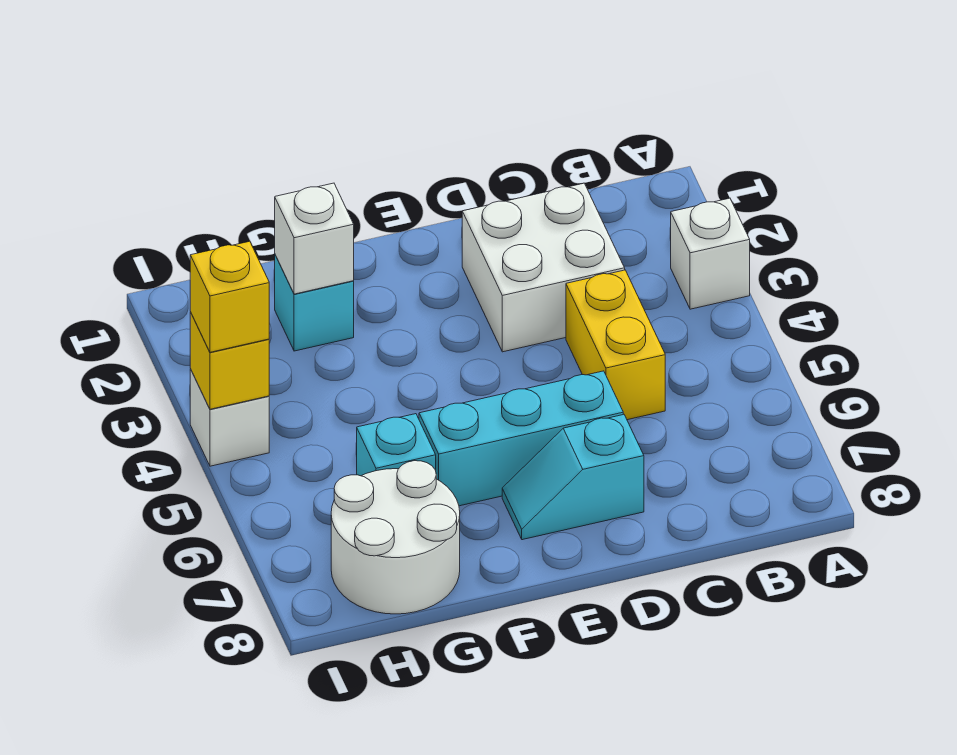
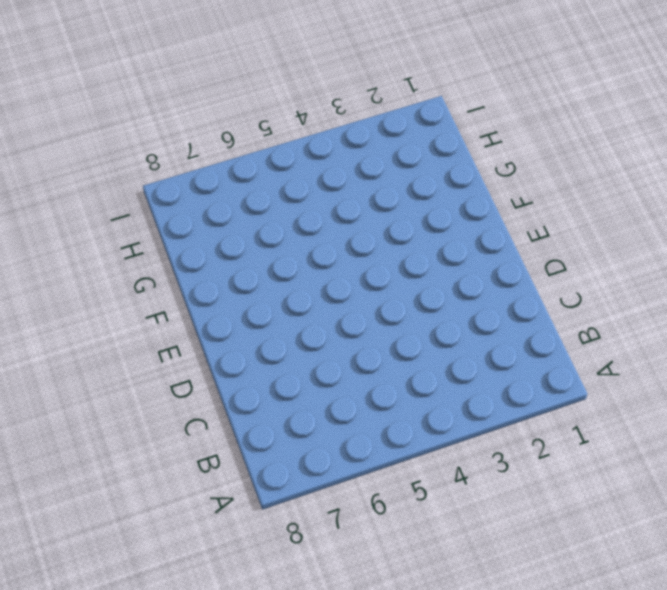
none -> white 1x1 brick [671,198,750,309]
none -> white 2x2 brick [462,183,625,352]
none -> yellow 1x2 brick [566,270,665,420]

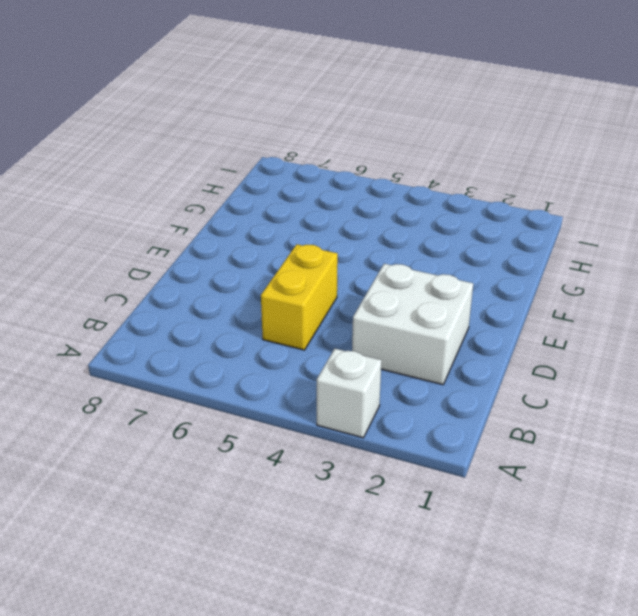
yellow 1x2 brick [261,244,338,350] -> yellow 1x2 brick turned to [566,270,665,420]
none -> cyan 1x3 brick [419,371,623,506]
none -> cyan 1x2 slope [502,414,644,540]
none -> cyan 1x1 brick [275,255,354,351]

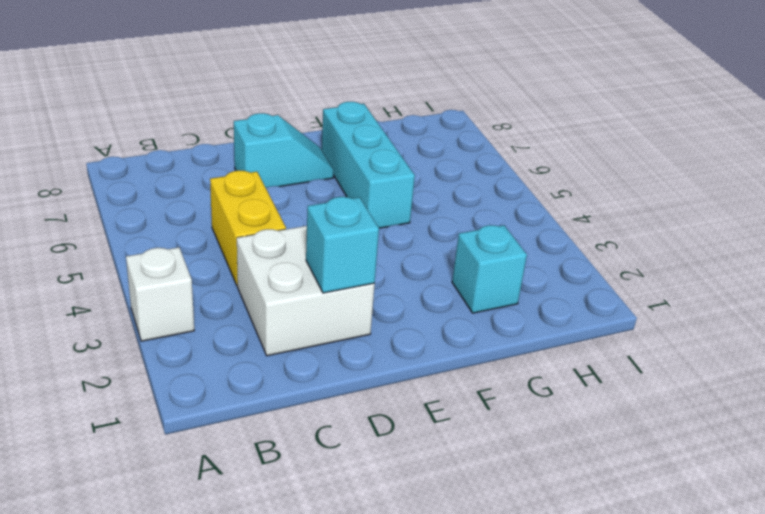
cyan 1x1 brick [306,197,379,293] -> cyan 1x1 brick moved to [357,414,436,476]
cyan 1x3 brick [322,102,415,228] -> cyan 1x3 brick turned to [419,371,623,506]
none -> white 2x2 round brick [331,461,460,614]
none -> white 1x1 brick [190,369,269,466]
none -> white 1x1 brick [275,183,354,294]

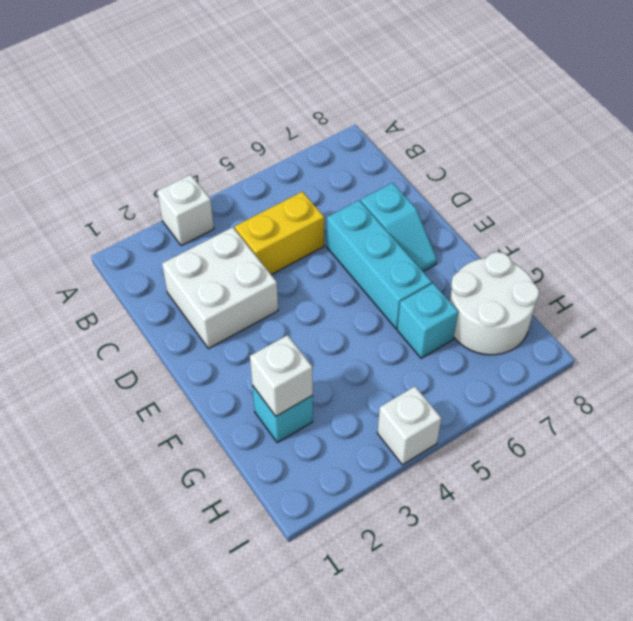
none -> yellow 1x1 brick [190,312,269,409]
none -> yellow 1x1 brick [190,241,269,352]

